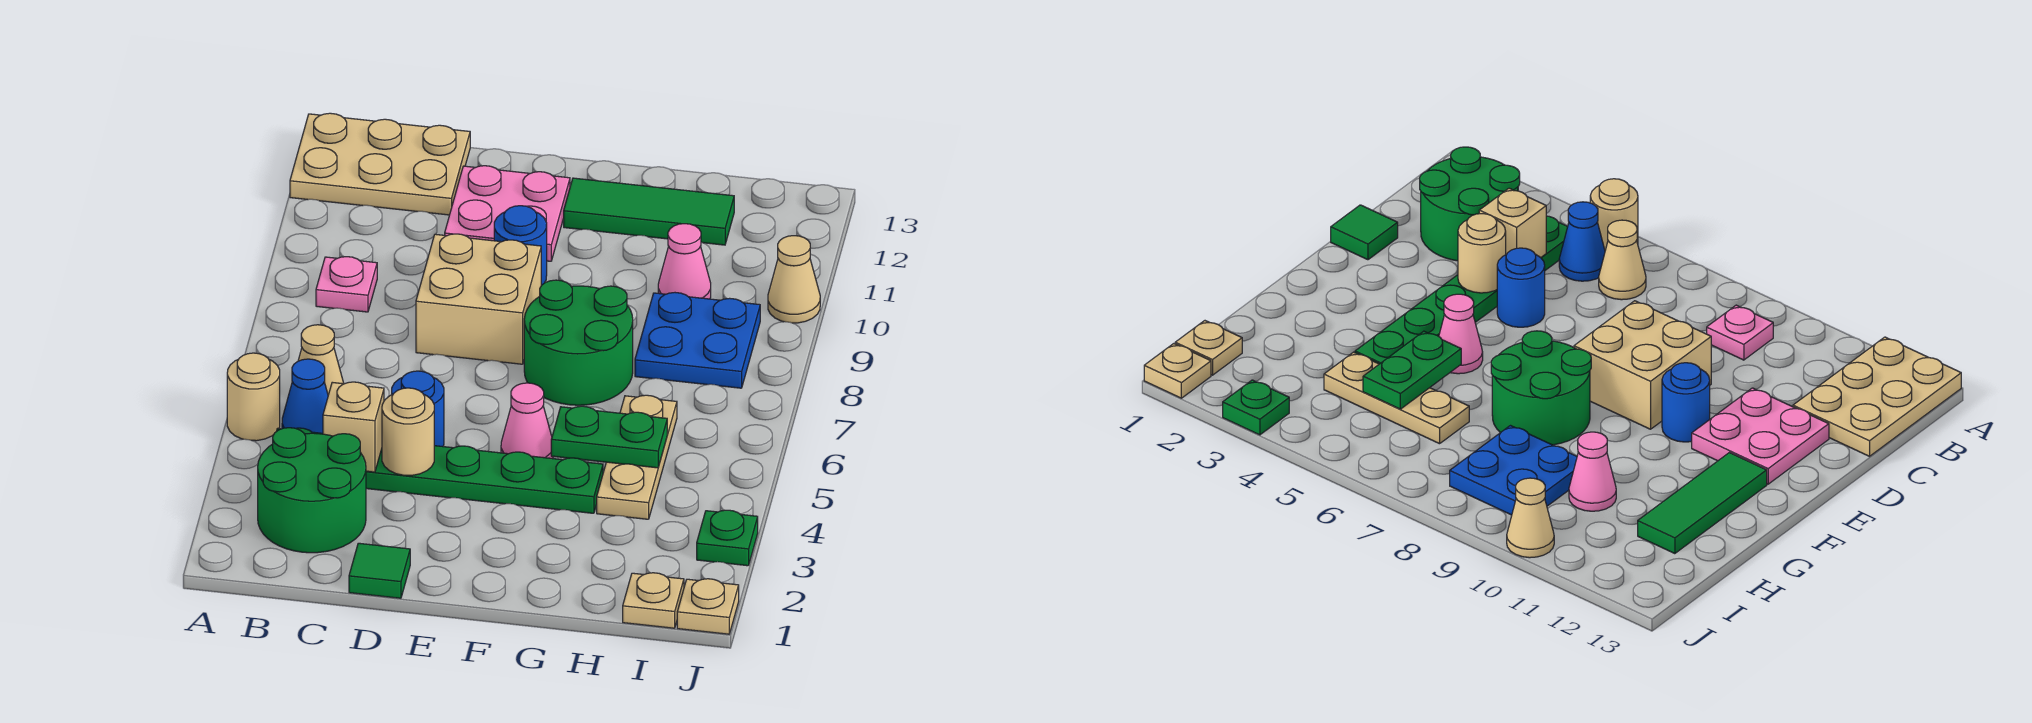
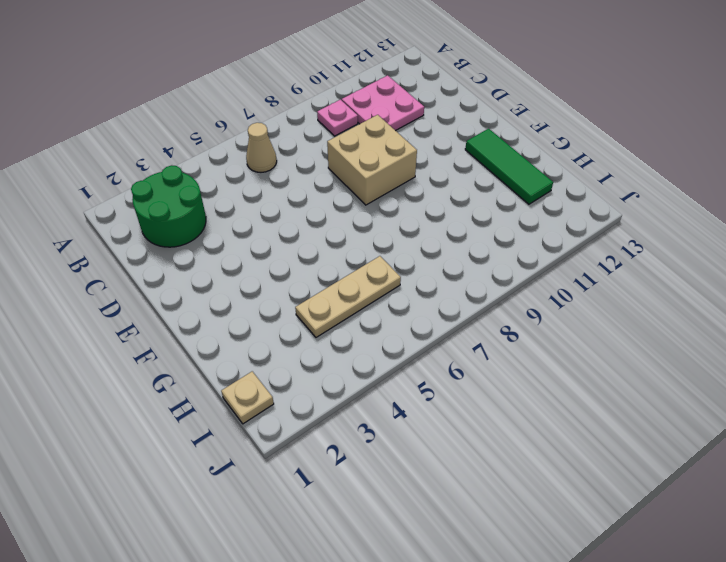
pink 2x2 plate [342,75,424,131] -> pink 2x2 plate moved to [445,166,570,261]
none -> tan 1x1 round brick [227,353,280,441]
none -> tan 2x3 plate [290,113,470,215]
none -> green 1x6 plate [277,428,603,513]

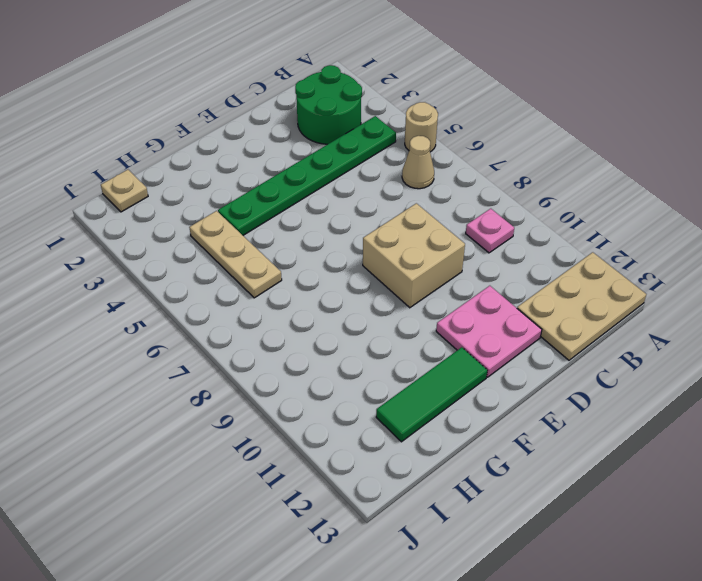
none -> blue 1x1 cone [282,359,328,433]
none -> green 1x1 tile [349,543,410,598]
none -> blue 1x1 round brick [392,371,444,446]

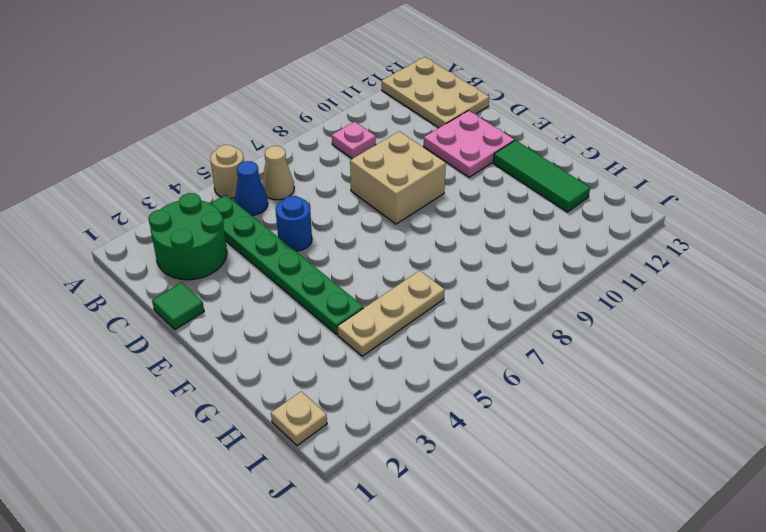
none -> blue 1x1 round brick [494,206,547,285]
none -> pink 1x1 cone [501,383,553,458]
none -> green 2x2 round brick [524,280,633,405]

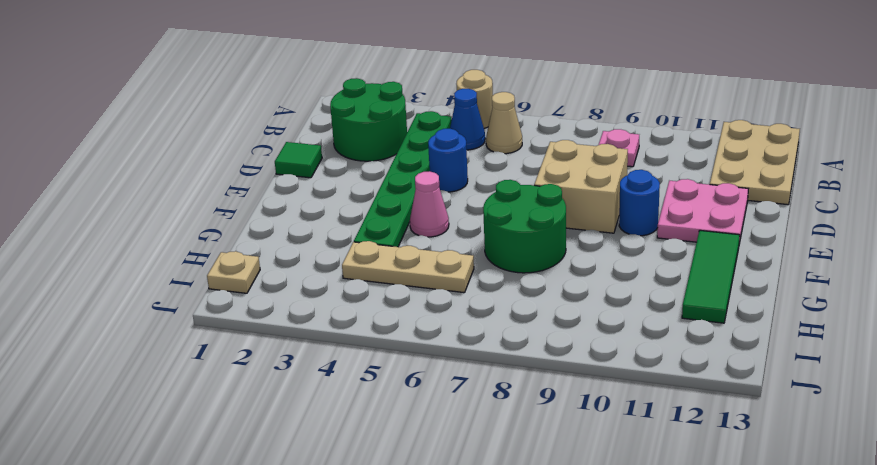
none -> blue 2x2 plate [635,293,760,388]
none -> pink 1x1 cone [658,224,711,299]
none -> tan 1x1 plate [677,579,739,634]

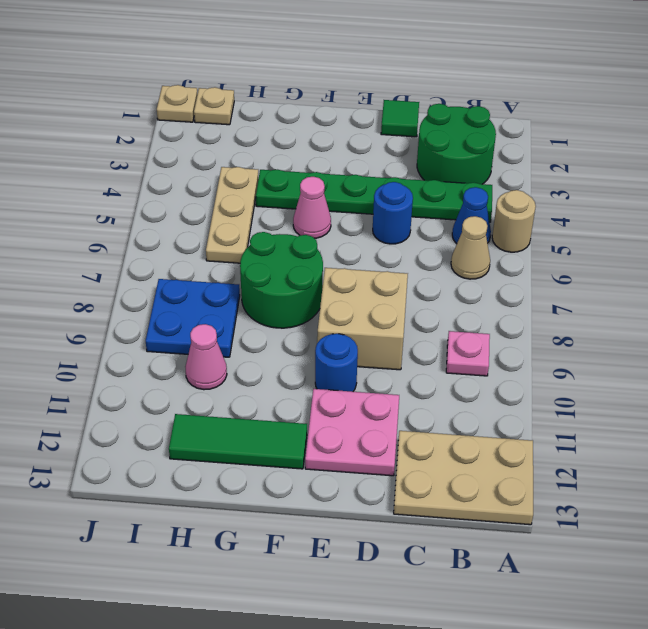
none -> green 1x1 plate [697,510,758,566]
none -> tan 1x1 cone [768,236,820,323]
none -> tan 1x1 brick [323,382,384,472]

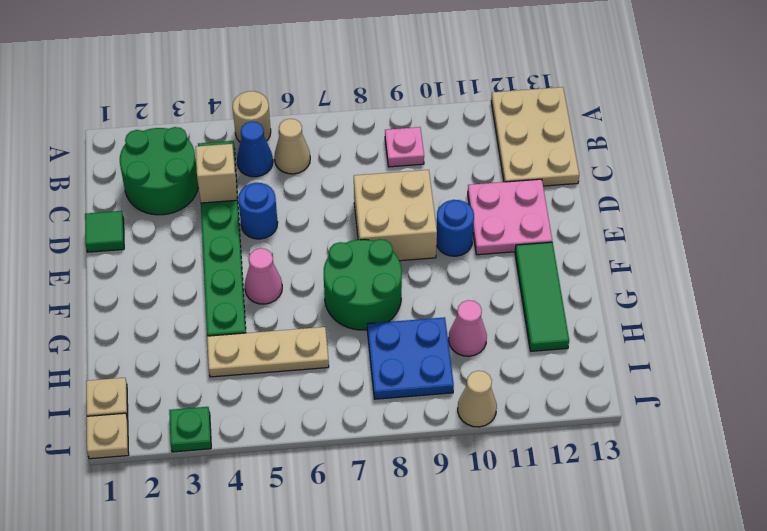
none -> tan 1x1 round brick [382,388,434,475]
none -> green 1x2 plate [551,406,667,468]

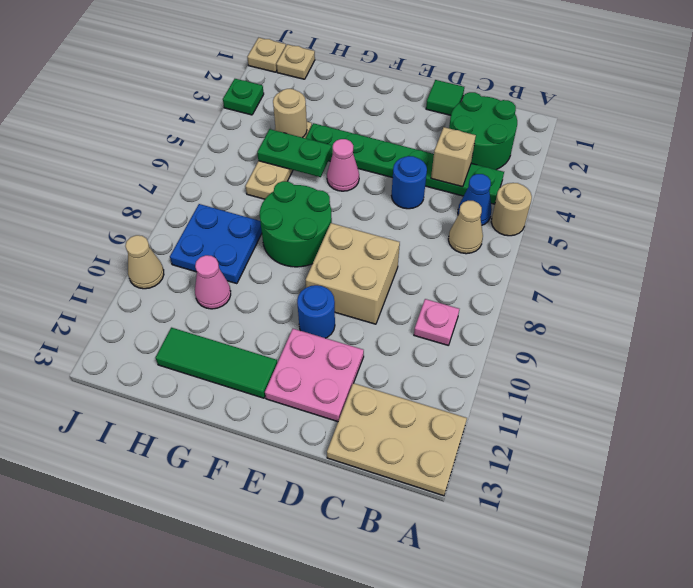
tan 1x1 round brick [273,89,307,138] -> tan 1x1 round brick moved to [382,388,434,475]

